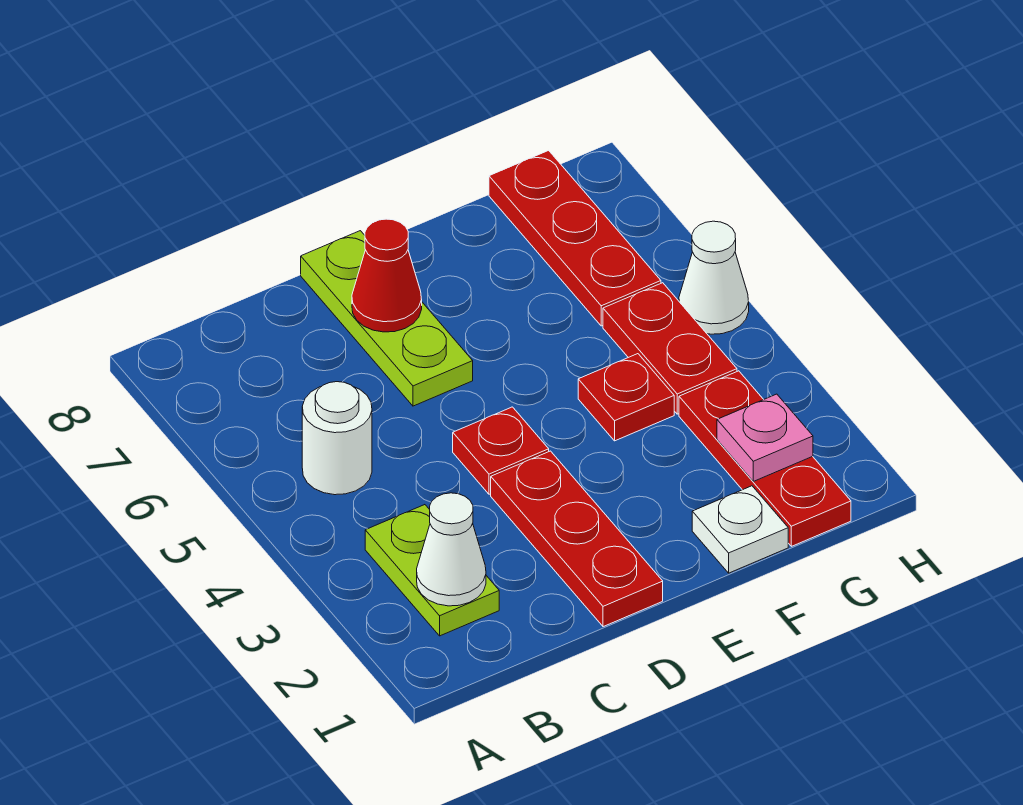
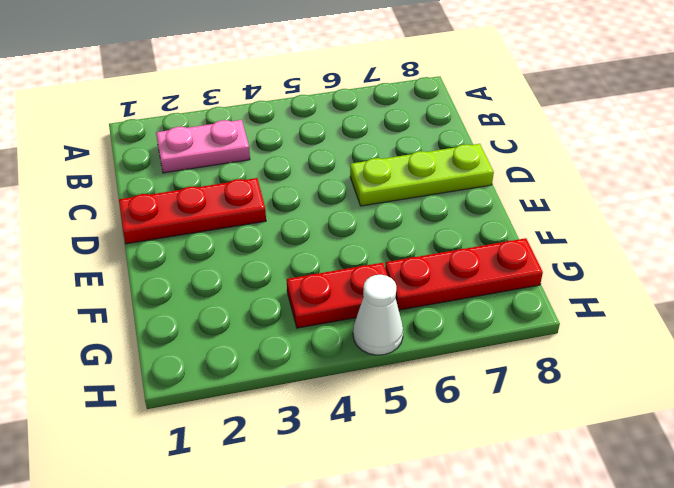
pink 1x2 plate [156,120,250,173] -> lime 1x2 plate [365,505,499,636]
none -> white 1x1 round brick [302,382,372,495]
none -> red 1x1 plate [453,407,549,494]
none -> white 1x1 plate [692,486,788,573]

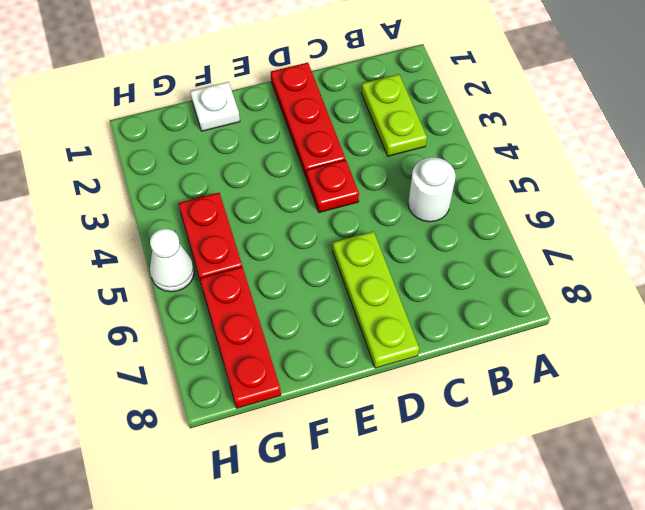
none -> red 1x1 plate [578,354,674,441]
none -> red 1x3 plate [679,371,851,546]
none -> white 1x1 cone [417,493,486,606]

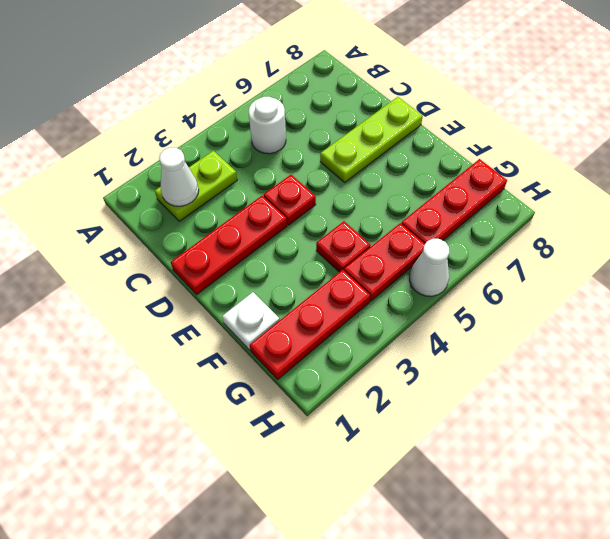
none -> red 1x1 cone [352,219,422,332]
none -> pink 1x1 plate [717,394,813,481]

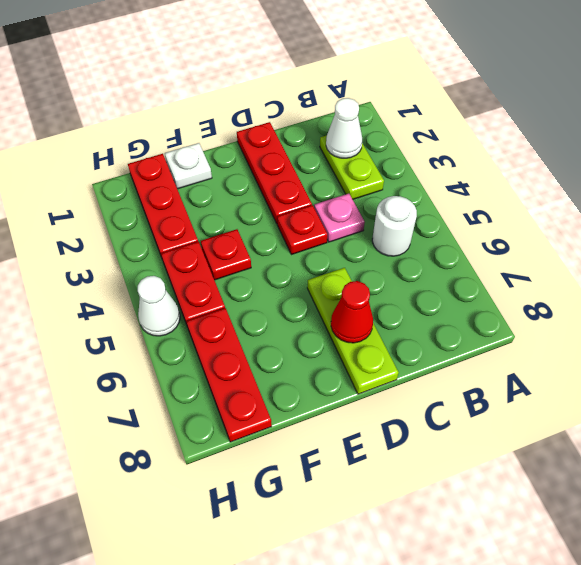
pink 1x1 plate [314,194,365,242] -> pink 1x1 plate moved to [717,394,813,481]

